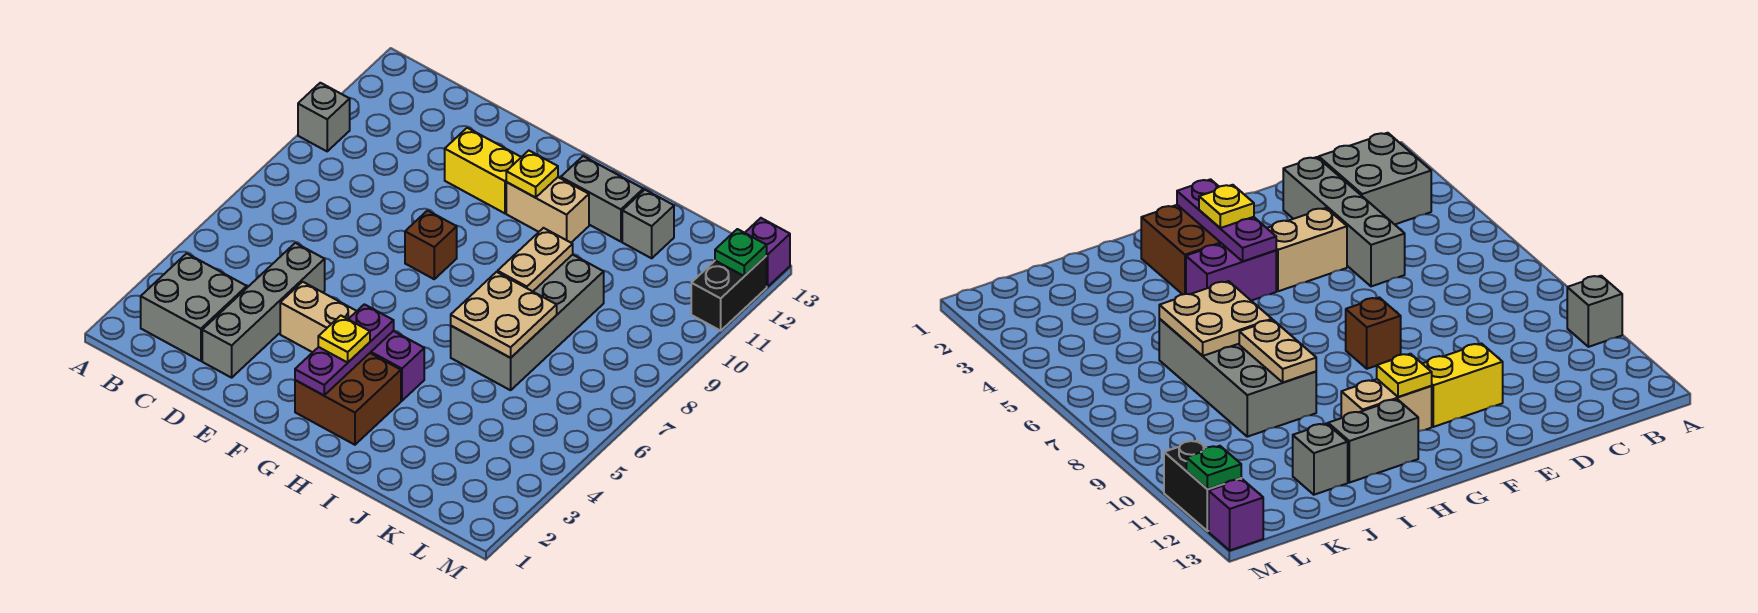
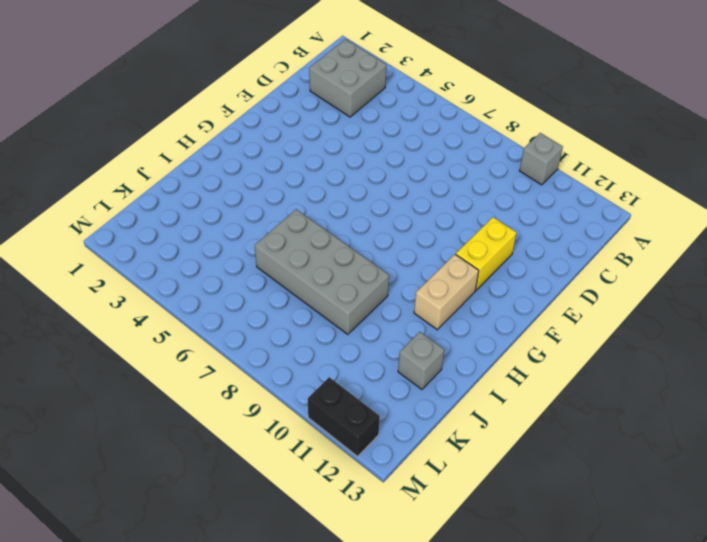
none -> grey 1x4 brick [202,243,325,378]
none -> tan 1x2 brick [280,282,356,352]
none -> brown 1x1 brick [405,211,457,279]

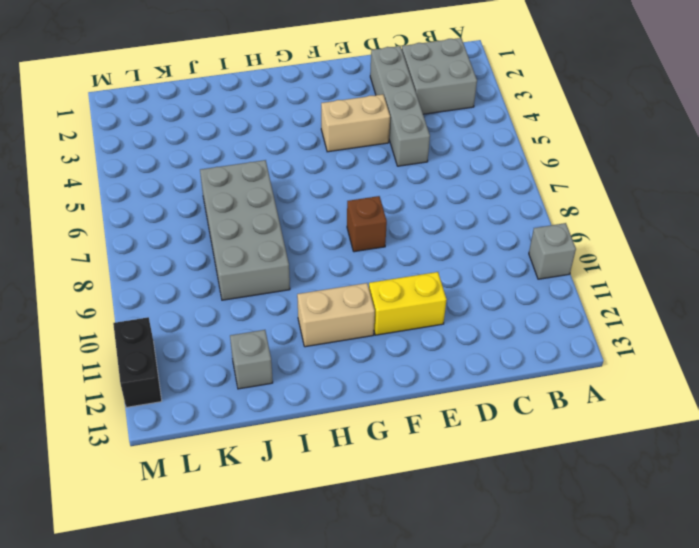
none -> brown 2x2 brick [295,353,401,445]
none -> purple 1x2 brick [370,331,424,401]
none -> grey 1x2 brick [561,156,643,242]

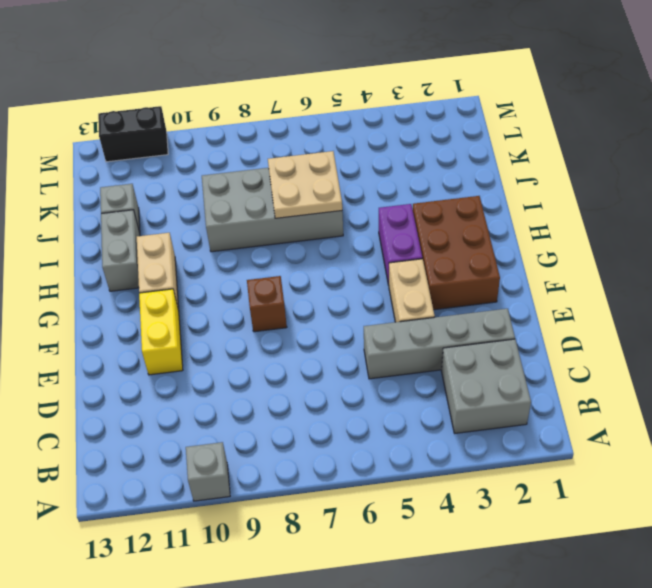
brown 2x3 brick [413,196,500,310] -> brown 2x2 brick [295,353,401,445]
none -> purple 1x1 brick [745,218,790,287]
none -> purple 1x3 plate [295,304,394,395]
none -> yellow 1x1 plate [506,151,558,198]

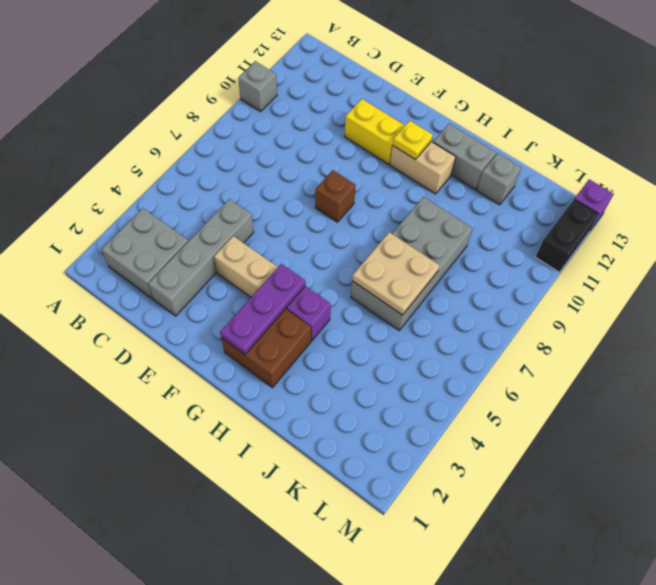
none -> tan 1x2 plate [498,228,573,291]
none -> green 1x1 plate [715,229,767,276]
none -> yellow 1x1 plate [318,316,370,362]

